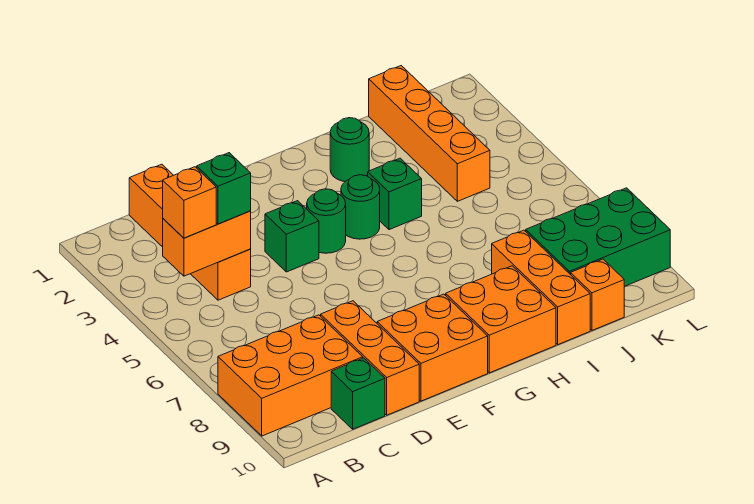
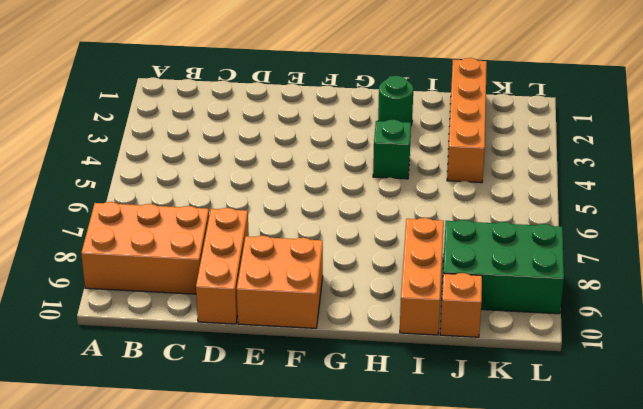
none -> orange 1x4 brick [129,164,251,300]
none -> green 1x1 brick [331,358,385,429]
none -> green 1x1 brick [265,201,319,272]

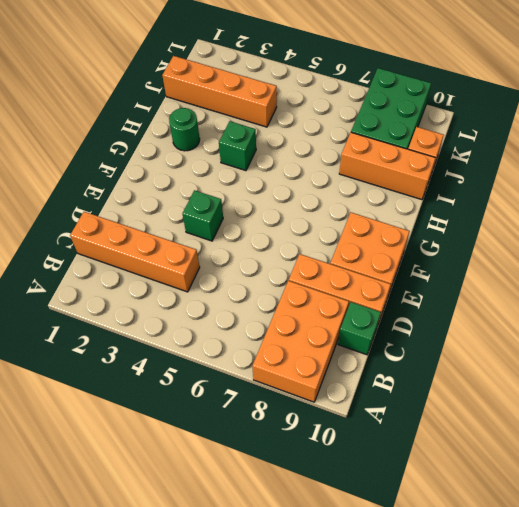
none -> green 1x1 round brick [307,189,346,253]
none -> green 1x1 round brick [341,175,380,239]
none -> orange 2x2 brick [446,266,556,373]

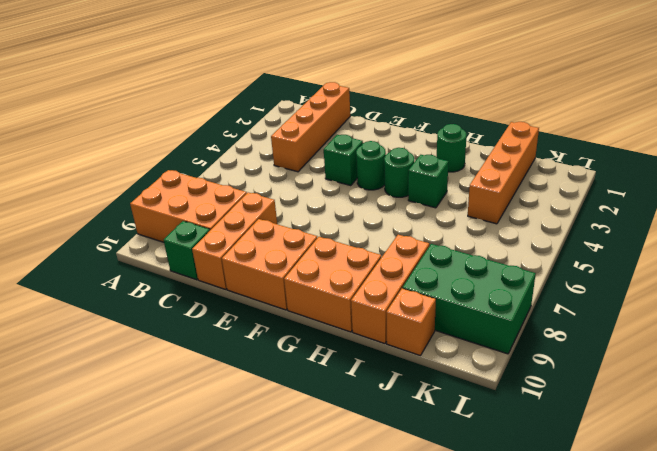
none -> orange 1x2 brick [163,211,251,276]
none -> orange 1x1 brick [163,167,216,238]
none -> green 1x1 brick [197,153,251,224]

